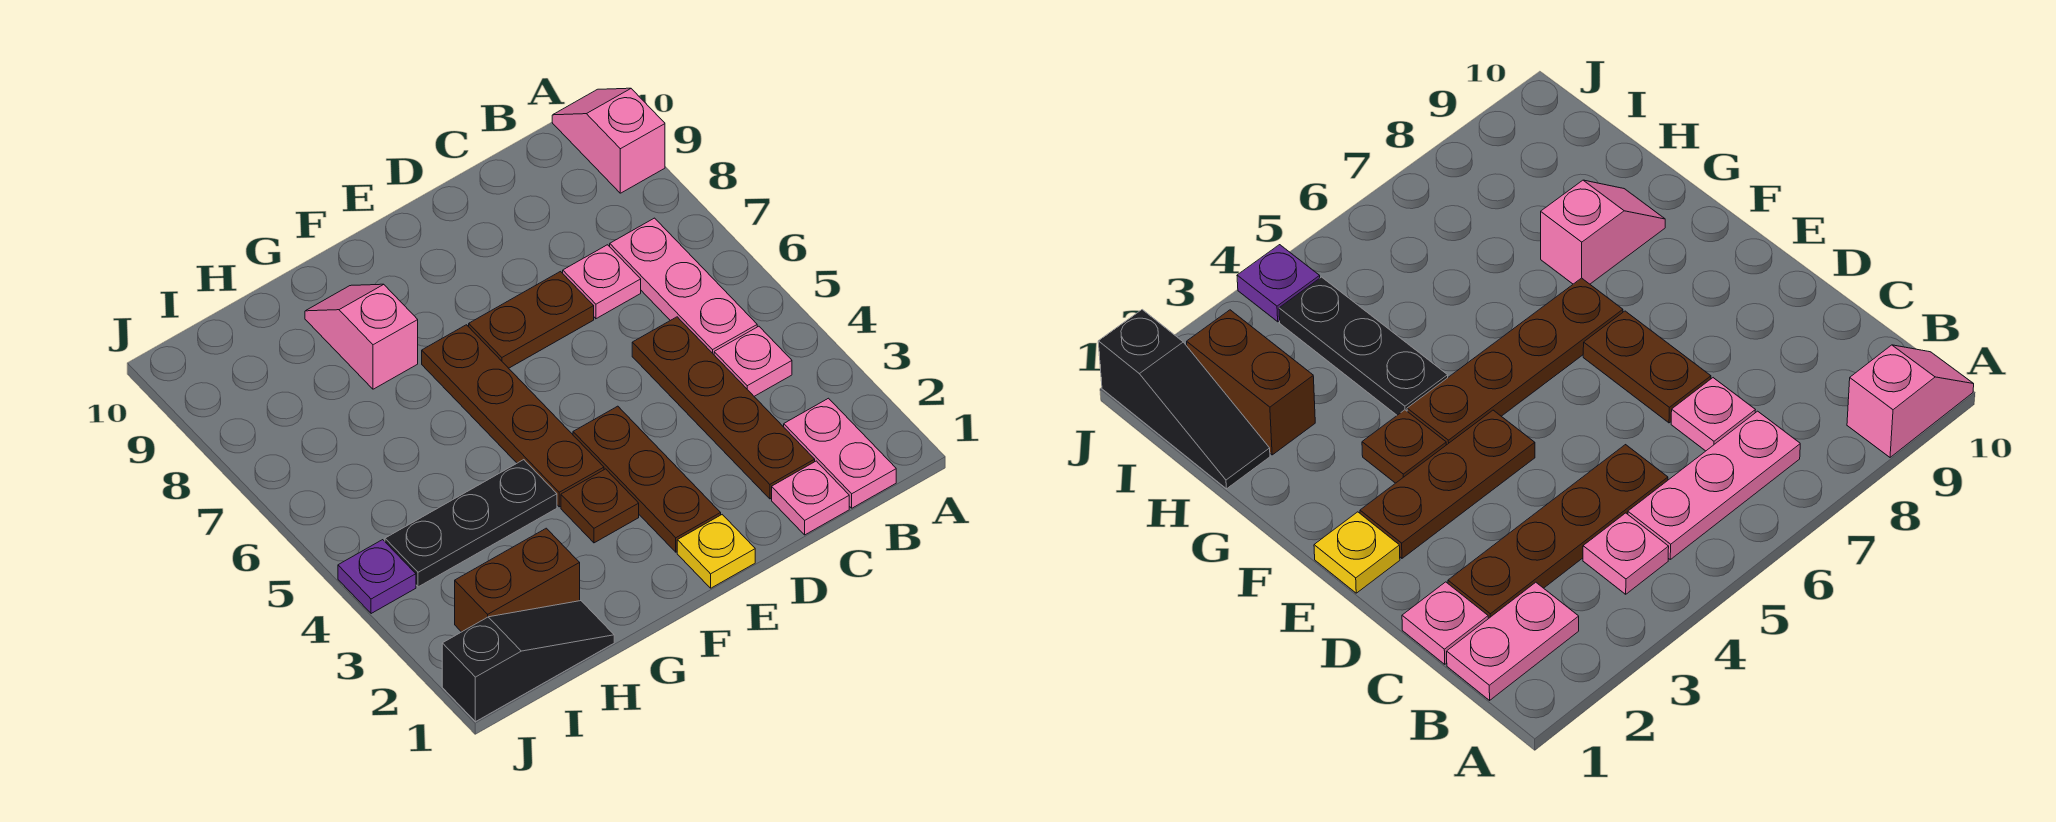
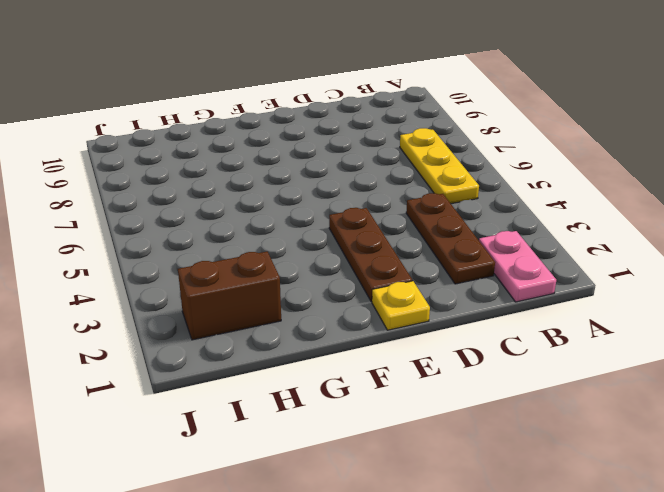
yellow 1x3 plate [400,128,479,204] -> pink 1x3 plate [610,218,757,354]
brown 1x3 plate [406,193,495,284] -> brown 1x4 plate [632,317,815,499]
none -> pink 1x2 slope [552,88,665,193]
none -> pink 1x1 plate [714,326,792,396]
none -> pink 1x1 plate [772,461,849,535]

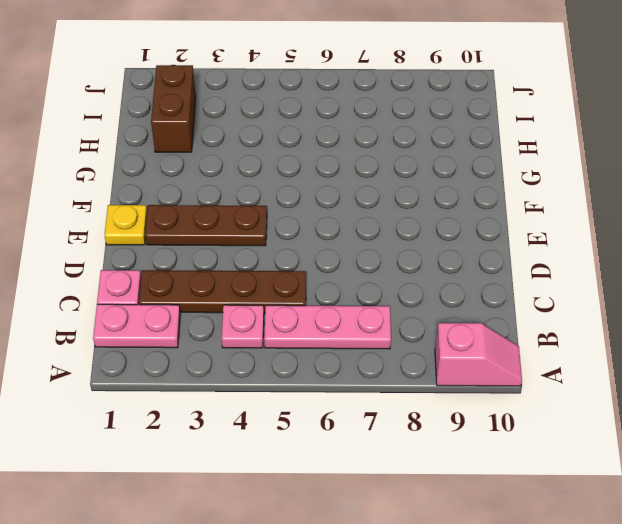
none -> pink 1x1 plate [563,245,641,319]
none -> brown 1x2 plate [469,272,594,368]
none -> brown 1x1 plate [561,469,639,543]

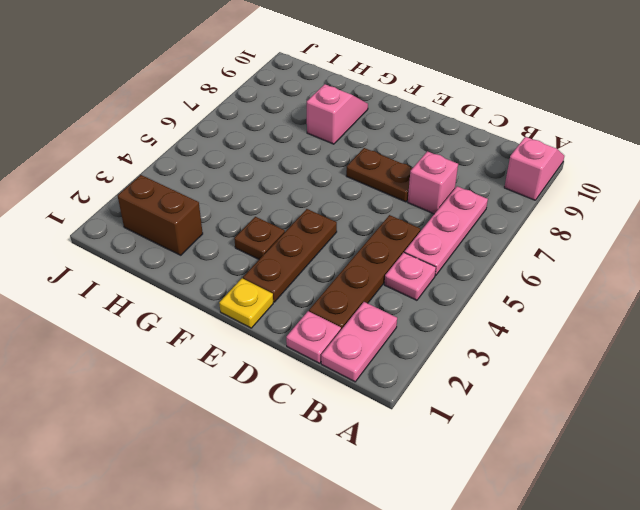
pink 1x1 brick [408,151,458,214] -> pink 1x1 plate [563,245,641,319]
none -> brown 1x4 plate [422,325,604,507]
none -> black 1x3 plate [385,460,557,587]
none -> black 1x3 slope [442,601,614,722]

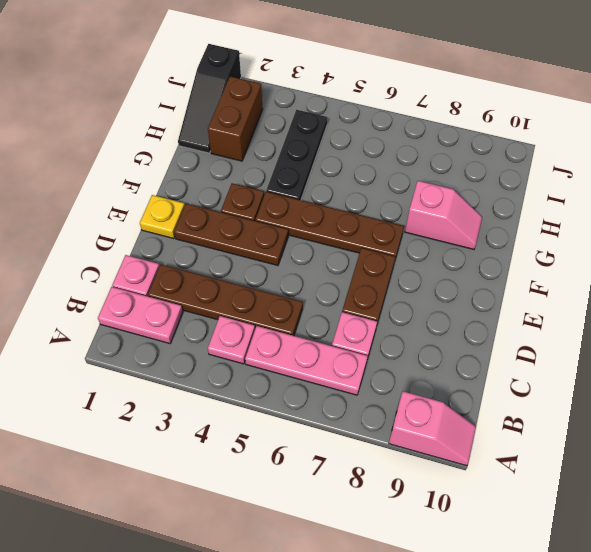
none -> purple 1x1 plate [338,540,416,614]

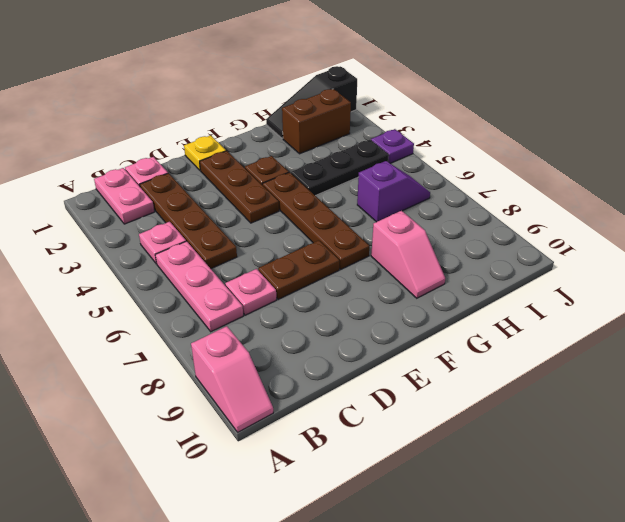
purple 1x2 slope [357,161,430,222] -> none

